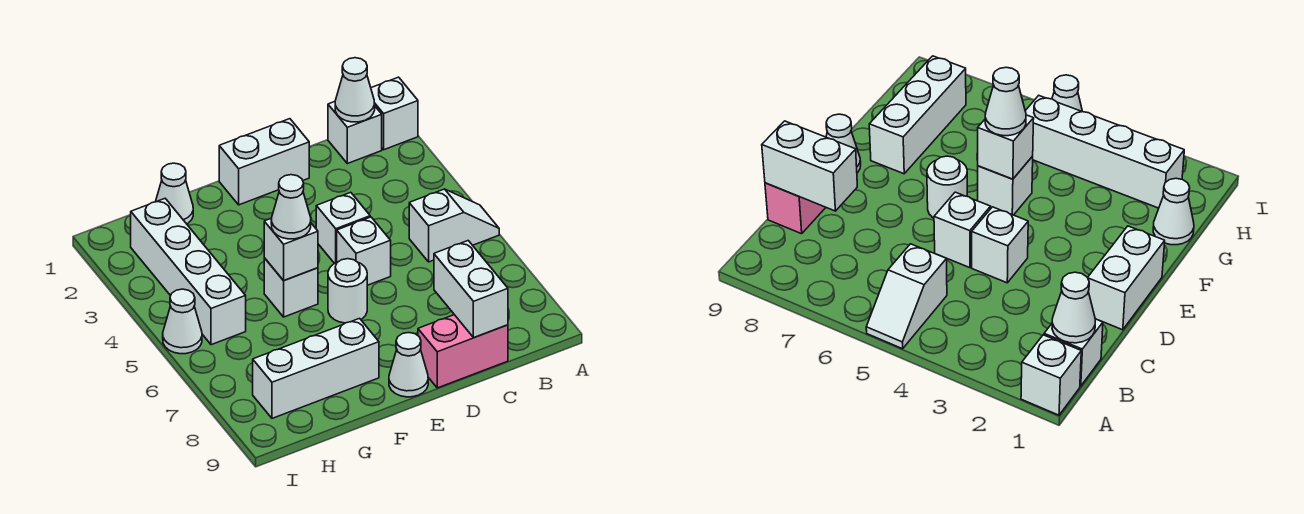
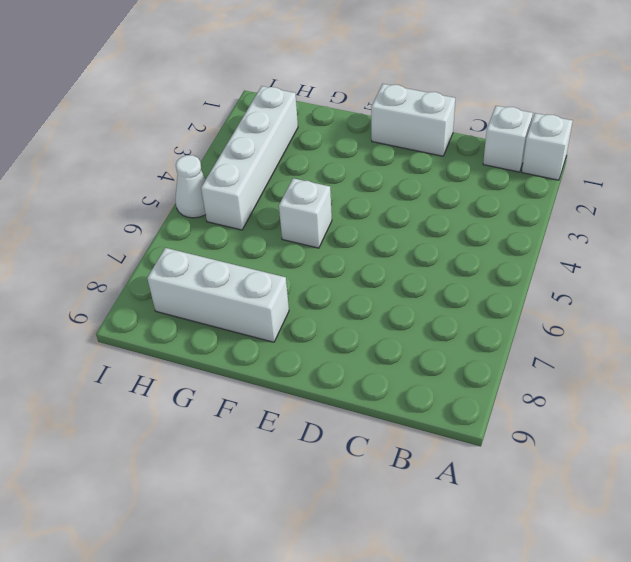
none -> white 1x2 slope [409,189,499,262]
none -> pink 1x2 brick [418,315,508,388]
none -> white 1x1 brick [316,192,370,264]

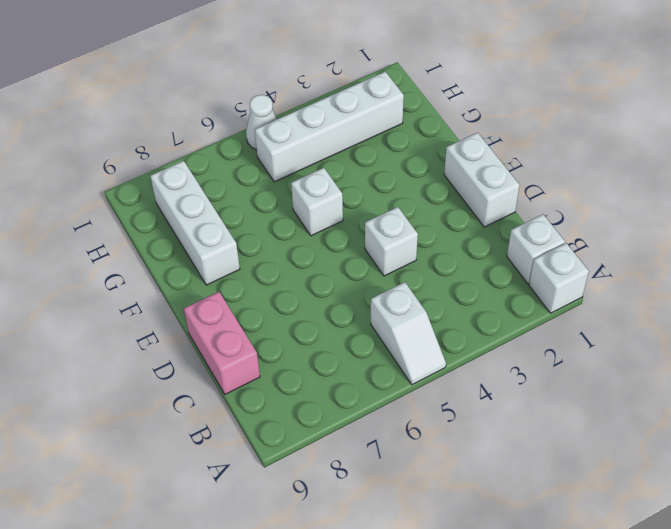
none -> white 1x1 brick [337,217,391,285]
none -> white 1x1 round brick [328,259,367,323]
none -> white 1x1 cone [389,333,428,397]

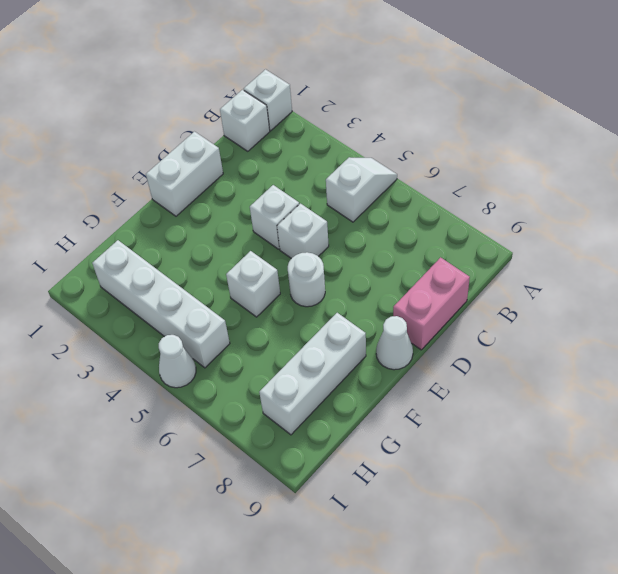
none -> white 1x1 cone [156,163,193,224]
none -> white 1x1 cone [335,58,375,122]
none -> white 1x2 brick [434,241,508,338]

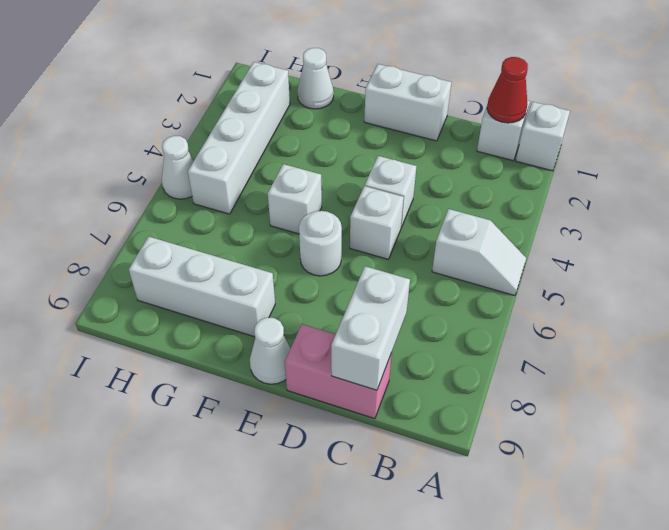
red 1x1 cone [487,57,528,123] -> white 1x1 cone [335,58,375,122]
none -> white 1x1 brick [264,219,318,281]
none -> white 1x1 cone [271,175,311,239]

